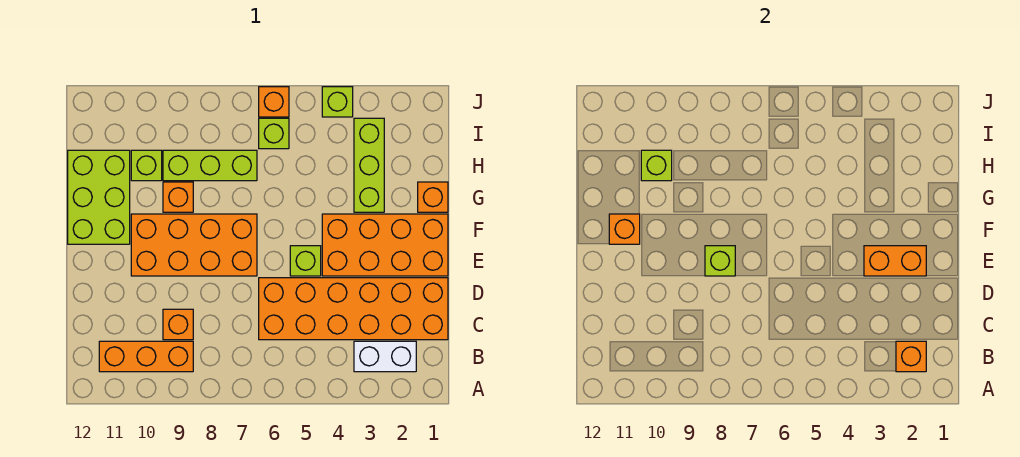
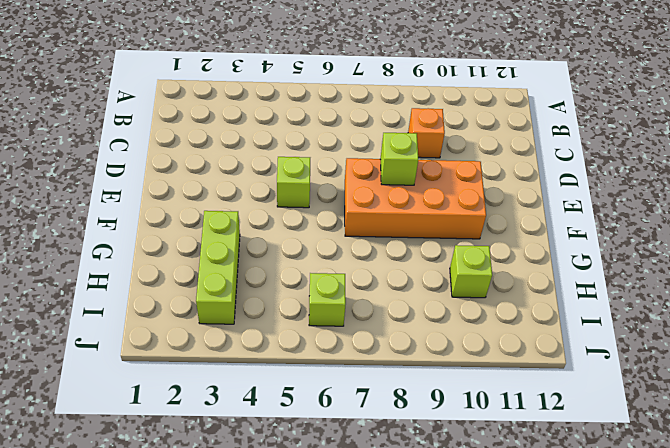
none -> white 1x2 brick [354,341,416,372]
none -> orange 1x3 brick [99,341,193,372]
none -> orange 2x6 brick [259,278,448,340]

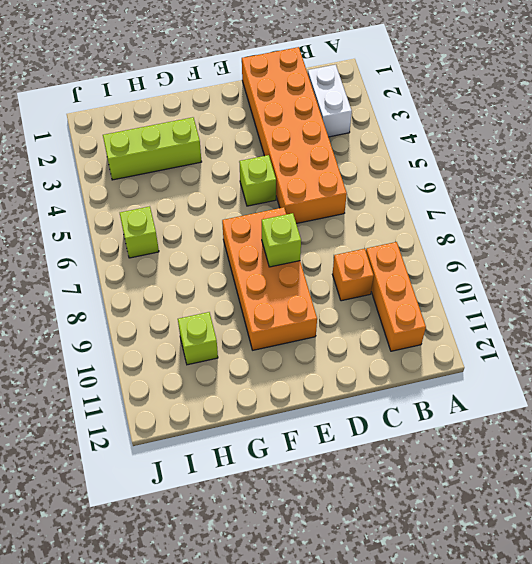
none -> orange 2x4 brick [322,214,448,276]
none -> lime 2x3 brick [68,150,130,244]
none -> orange 1x1 brick [418,182,448,212]

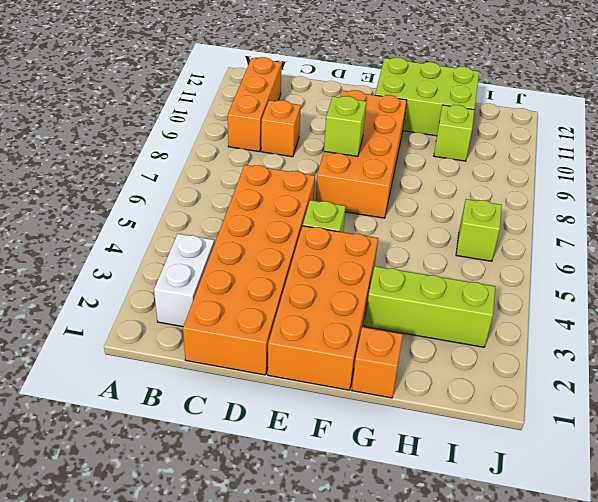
none -> orange 1x1 brick [163,182,193,212]
none -> lime 1x3 brick [163,150,257,181]
none -> lime 1x1 brick [322,87,353,117]

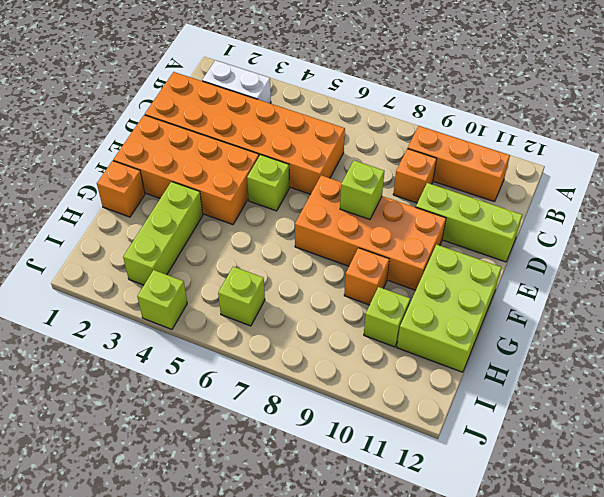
lime 1x3 brick [416,183,522,262] -> lime 1x3 brick moved to [163,150,257,181]
none -> orange 1x1 brick [259,87,289,117]
none -> orange 1x1 brick [896,341,926,372]
none -> orange 1x2 brick [864,246,926,276]

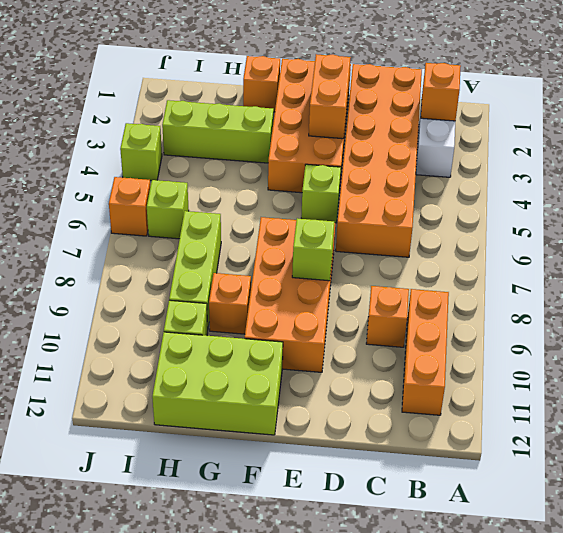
none -> orange 1x1 brick [609,214,640,244]
none -> lime 1x1 brick [641,150,672,181]

